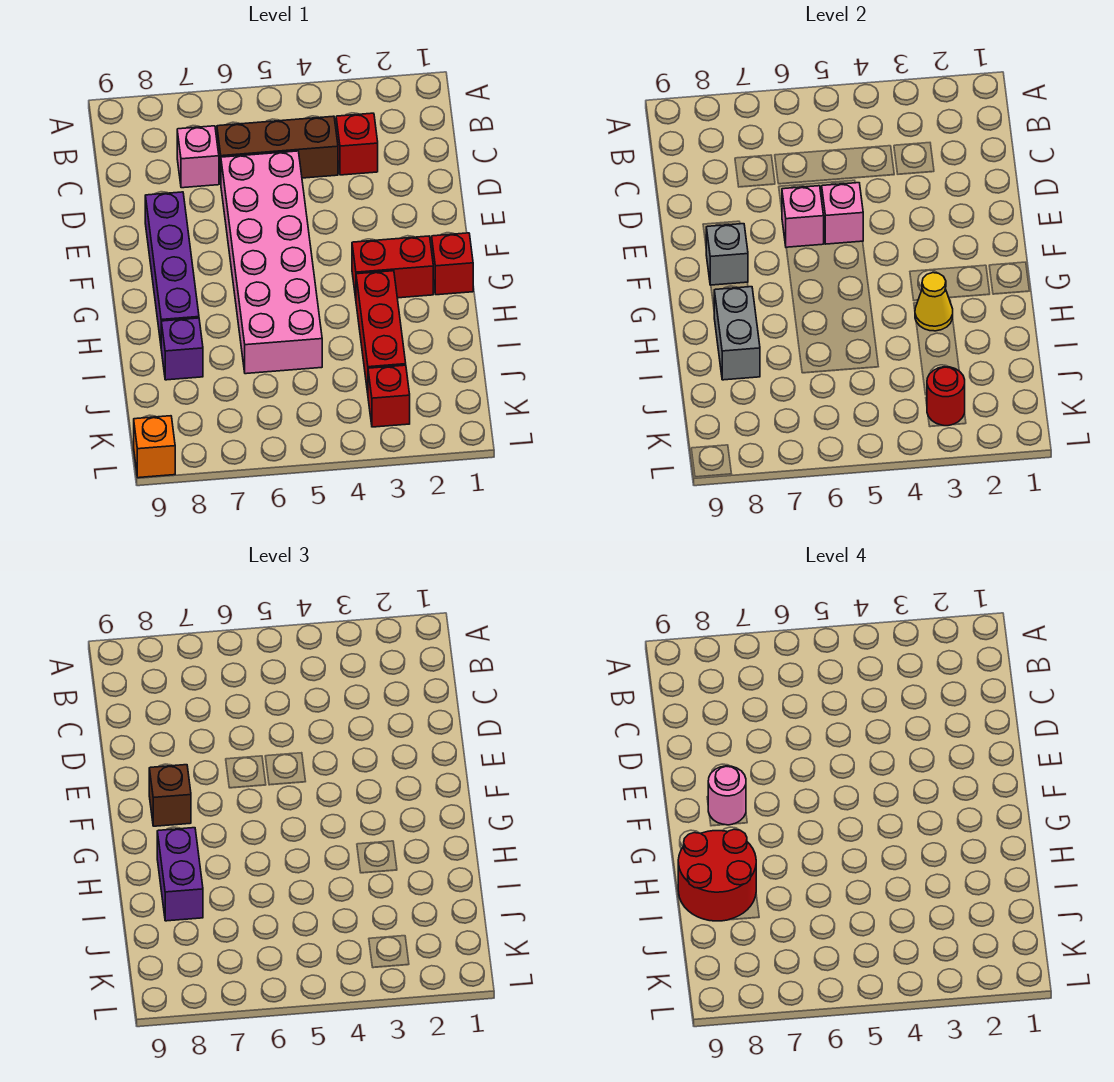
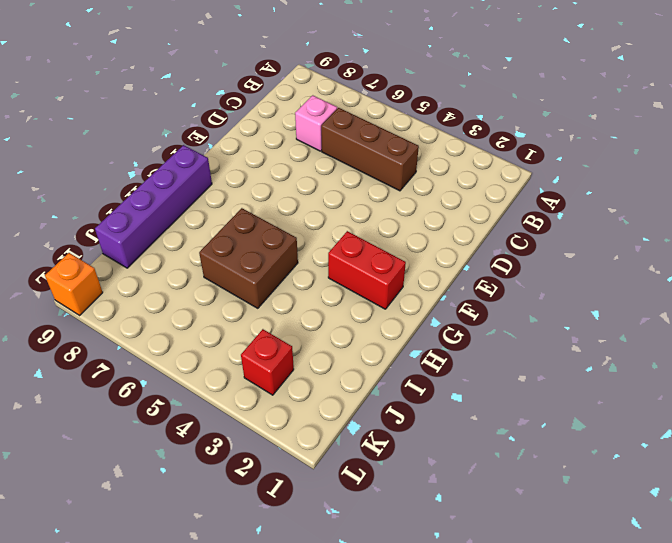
purple 1x4 brick [95,145,212,268] -> purple 1x4 brick moved to [145,192,199,343]
brown 2x2 brick [199,208,298,308] -> pink 2x6 brick [221,151,322,374]
none -> red 1x1 brick [336,113,378,175]
none -> red 1x1 brick [432,233,473,295]
none -> red 1x3 brick [356,271,406,393]

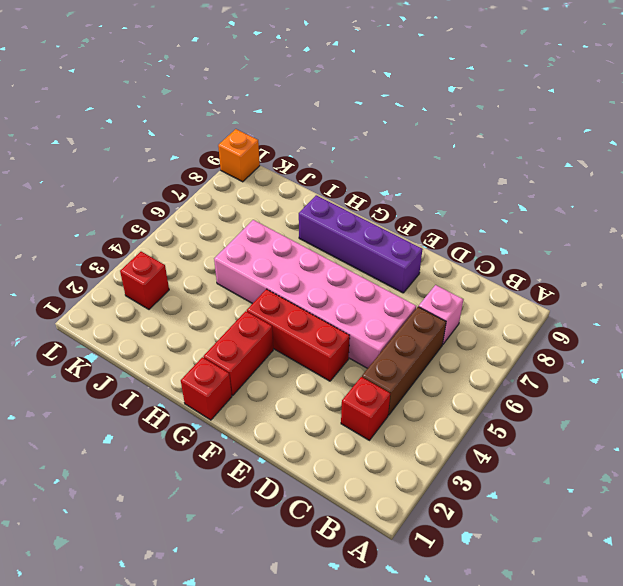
red 1x3 brick [247,289,350,381] -> red 1x3 brick moved to [356,271,406,393]
none -> purple 1x1 brick [161,318,203,380]
none -> pink 1x1 brick [822,183,863,244]
none -> pink 1x1 brick [782,186,824,247]

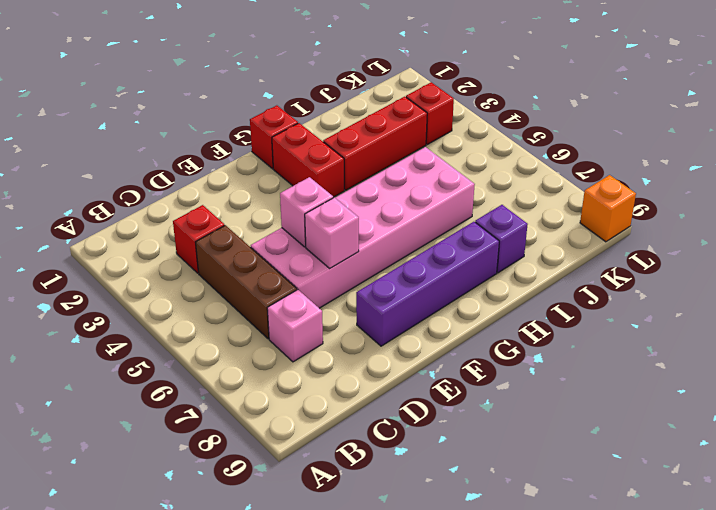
none -> grey 1x1 brick [706,224,748,285]
none -> yellow 1x1 cone [915,273,953,331]
none -> grey 1x2 brick [714,287,760,380]

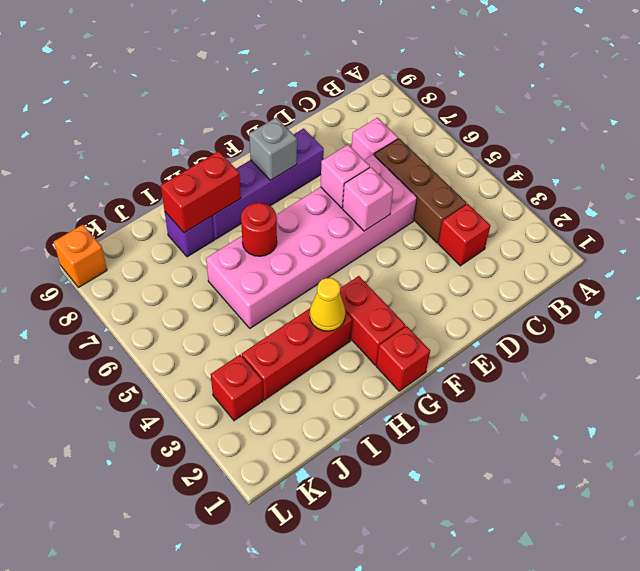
red 1x1 round brick [241,203,277,256] -> red 1x1 round brick moved to [927,367,965,426]
red 1x2 brick [161,151,241,233] -> grey 1x2 brick [714,287,760,380]
none -> brown 1x1 brick [149,765,191,826]
none -> purple 1x2 brick [157,828,203,921]
none -> pink 1x1 round brick [708,766,746,825]

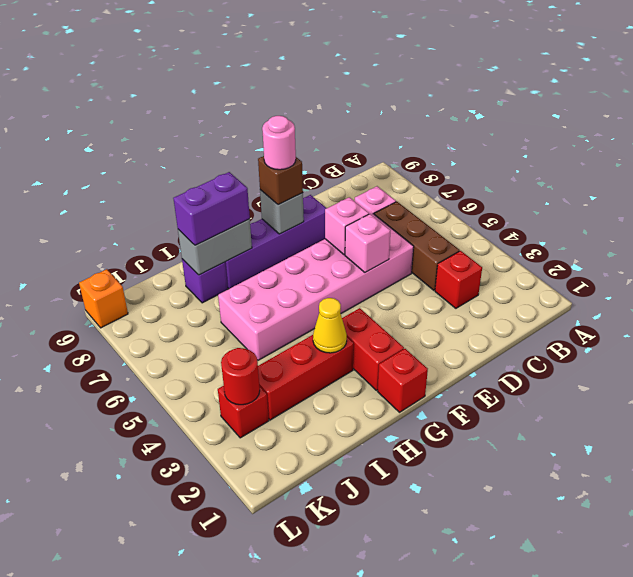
none -> red 2x2 round brick [678,829,756,921]

